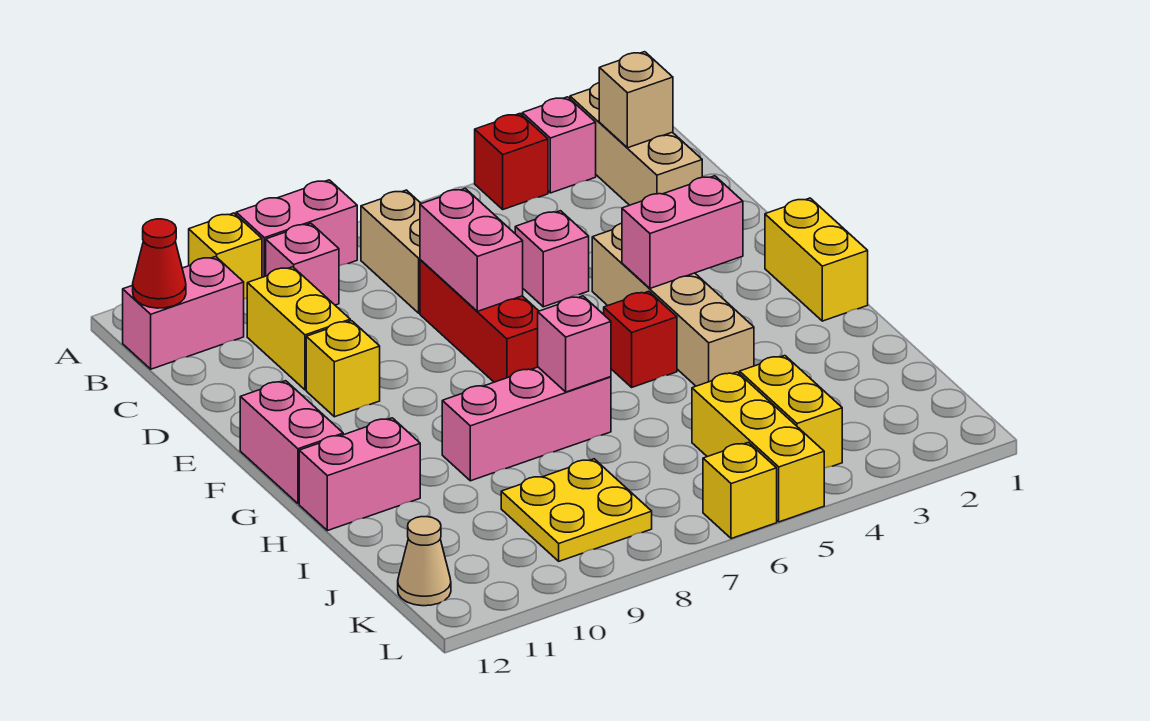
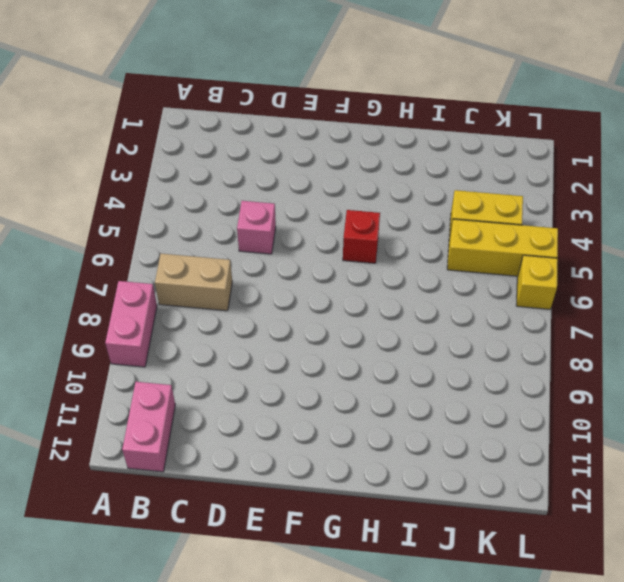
none -> tan 1x3 brick [570,83,702,205]
none -> pink 1x1 brick [522,97,596,193]
none -> red 1x1 brick [475,114,548,209]

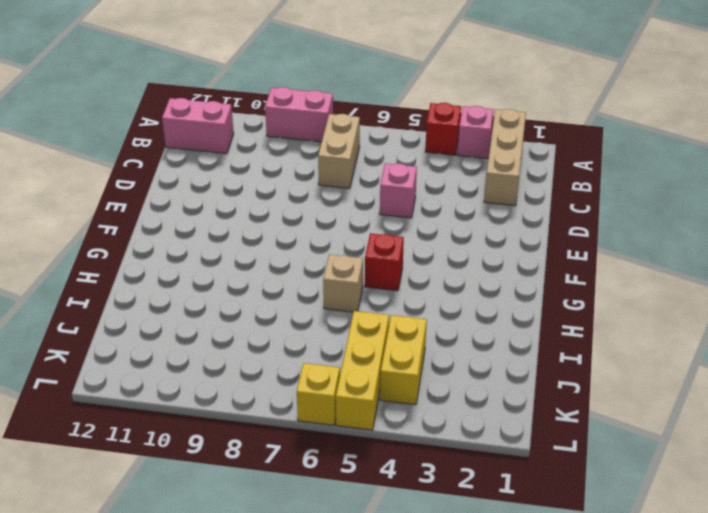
tan 1x1 brick [323,254,363,312] -> tan 1x1 brick moved to [599,52,673,148]
none -> yellow 1x1 brick [189,213,262,299]
none -> pink 1x1 brick [266,223,339,305]
none -> yellow 1x2 brick [247,267,350,390]

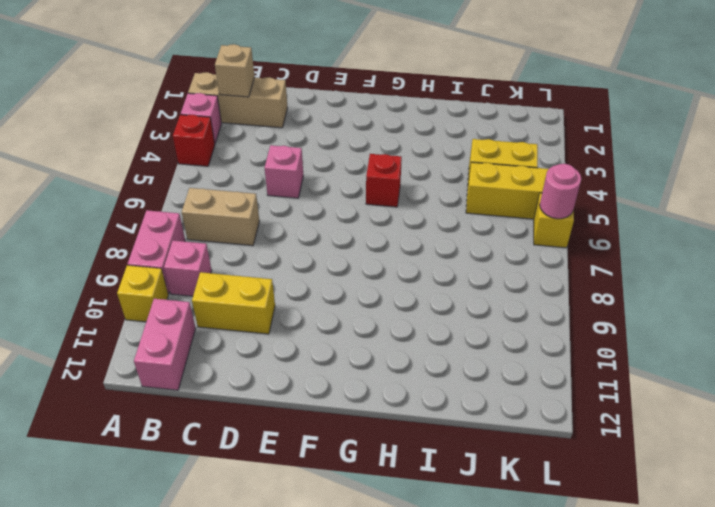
pink 1x1 round brick [540,164,581,219] -> none
none -> red 1x3 brick [420,260,538,382]
none -> tan 1x4 brick [592,223,754,386]
none -> yellow 1x1 brick [306,321,380,417]

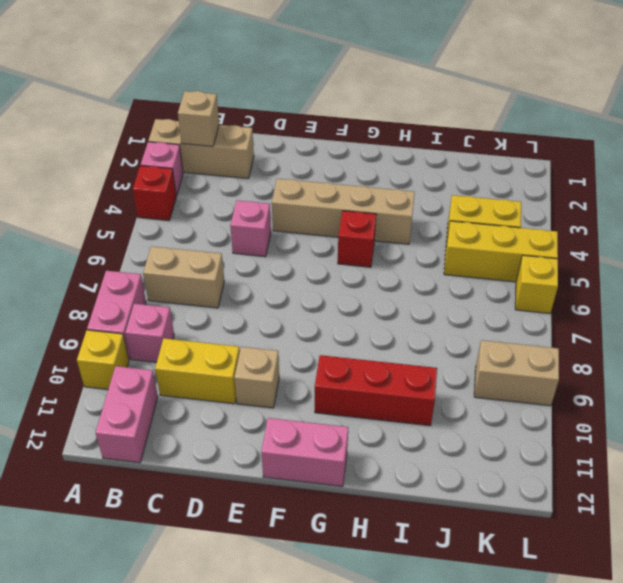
tan 1x1 brick [234,347,279,408] -> yellow 1x1 brick [306,321,380,417]
red 1x3 brick [315,355,437,426] -> red 1x3 brick moved to [420,260,538,382]
tan 1x2 brick [474,340,559,406] -> yellow 2x2 plate [501,459,652,561]
none -> yellow 1x2 brick [765,198,868,321]
none -> pink 1x3 brick [442,367,611,481]
none -> pink 1x2 brick [299,418,420,531]

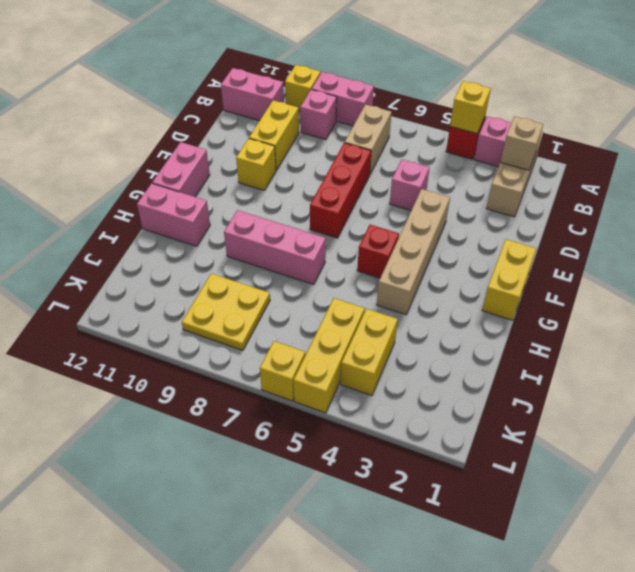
yellow 1x1 brick [450,81,491,134] -> none
none -> tan 1x1 cone [398,517,451,606]
none -> red 1x1 cone [133,219,186,308]
none -> pink 1x2 brick [420,188,523,311]

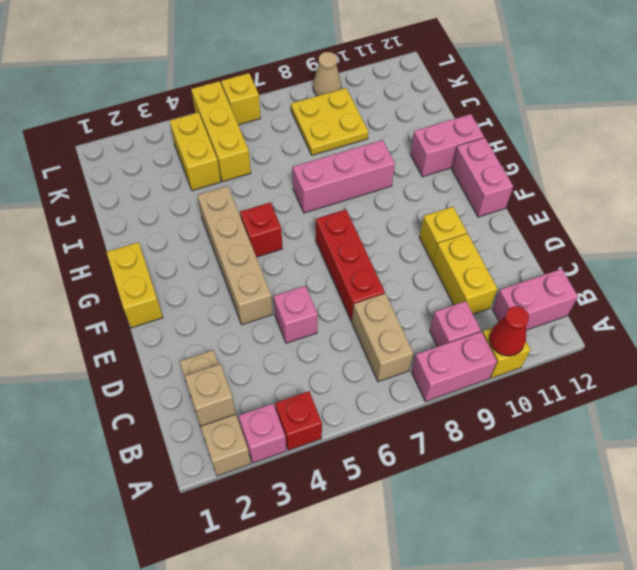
red 1x1 cone [489,306,529,356] -> red 1x1 cone moved to [133,219,186,308]
tan 1x1 cone [313,52,341,96] -> tan 1x1 cone moved to [398,517,451,606]
none -> pink 1x2 brick [420,188,523,311]
none -> pink 1x2 brick [622,176,743,288]
none -> pink 1x1 brick [538,296,611,392]

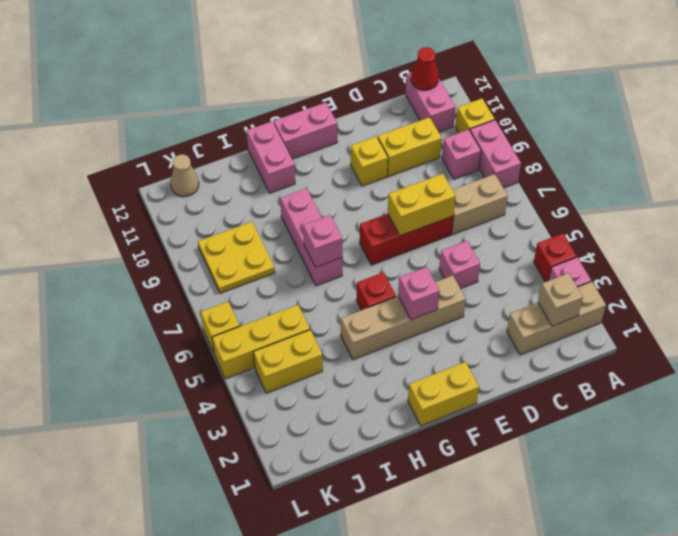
yellow 1x2 brick [388,174,456,236] -> pink 1x2 brick [420,188,523,311]
pink 1x1 brick [398,267,440,320] -> pink 1x2 brick [622,176,743,288]

